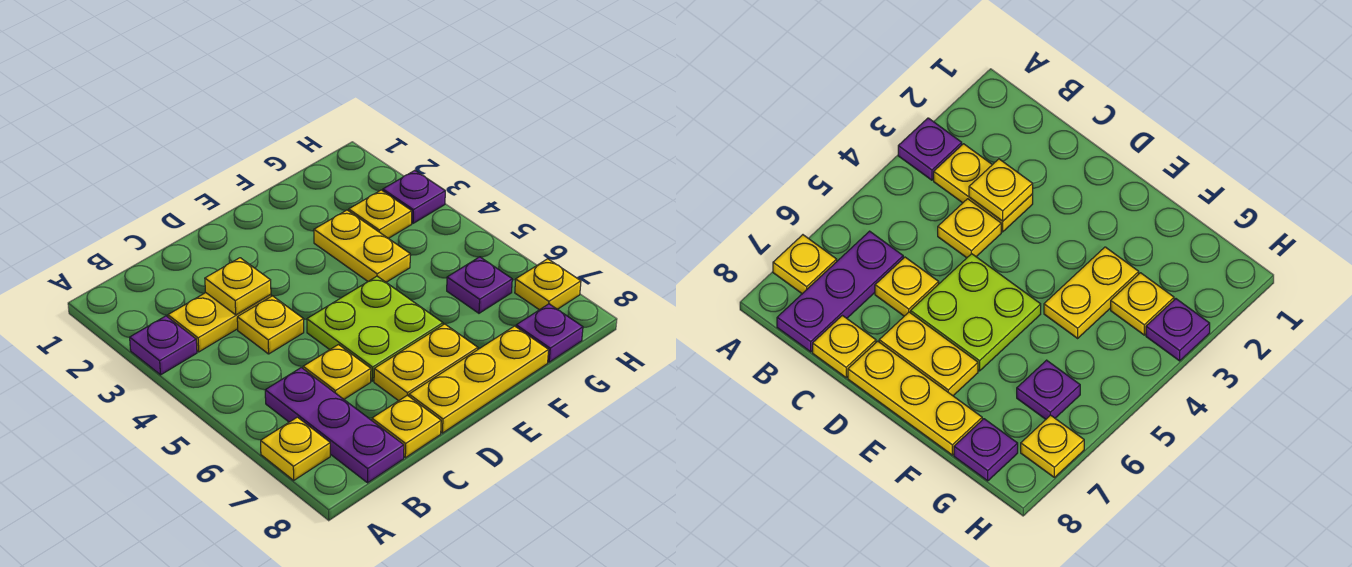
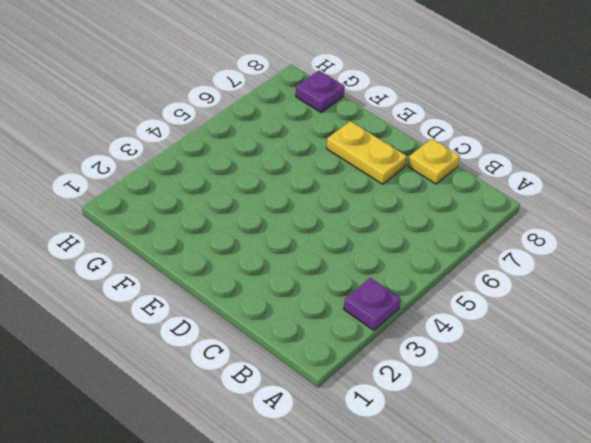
none -> yellow 1x1 plate [261,417,330,480]
none -> yellow 1x2 plate [168,293,271,352]
none -> purple 1x3 plate [265,368,404,483]

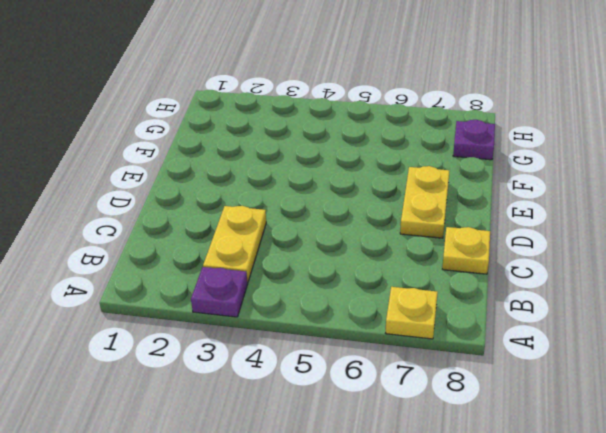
none -> purple 1x3 plate [265,368,404,483]
none -> yellow 1x1 plate [237,296,304,354]
none -> yellow 1x1 plate [303,345,371,399]

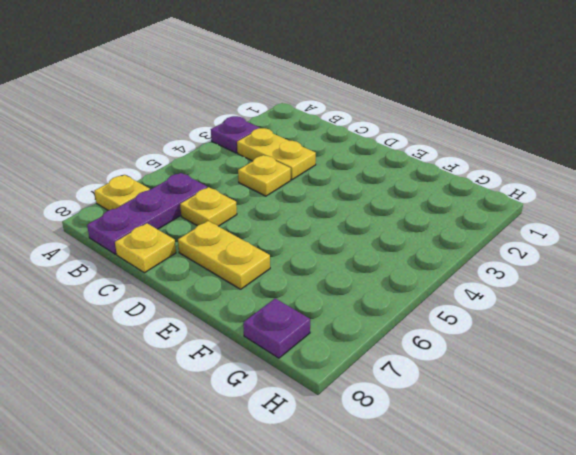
none -> lime 2x2 plate [307,276,443,381]
none -> yellow 1x3 plate [409,326,549,433]
none -> yellow 1x2 plate [314,210,410,282]

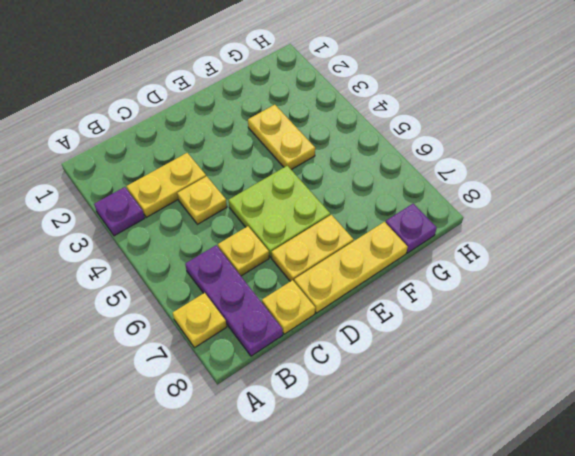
none -> yellow 1x1 plate [349,190,412,239]
none -> purple 1x1 plate [447,257,512,313]
none -> purple 1x1 plate [383,170,445,223]

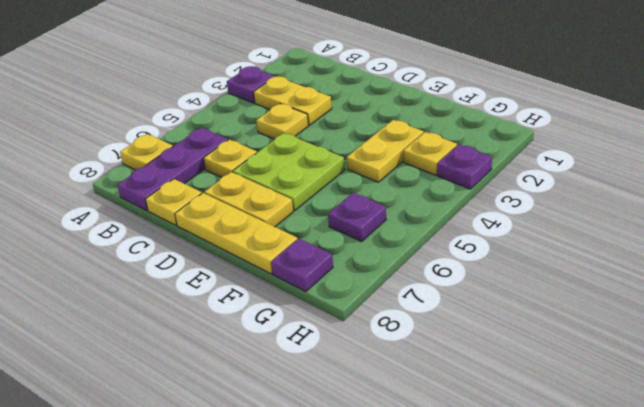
none -> yellow 1x1 plate [515,259,581,310]
none -> yellow 1x1 plate [205,258,271,315]

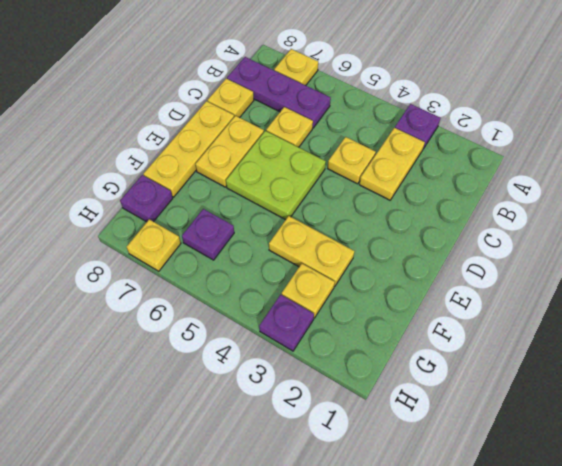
none -> yellow 1x1 plate [205,258,271,315]

